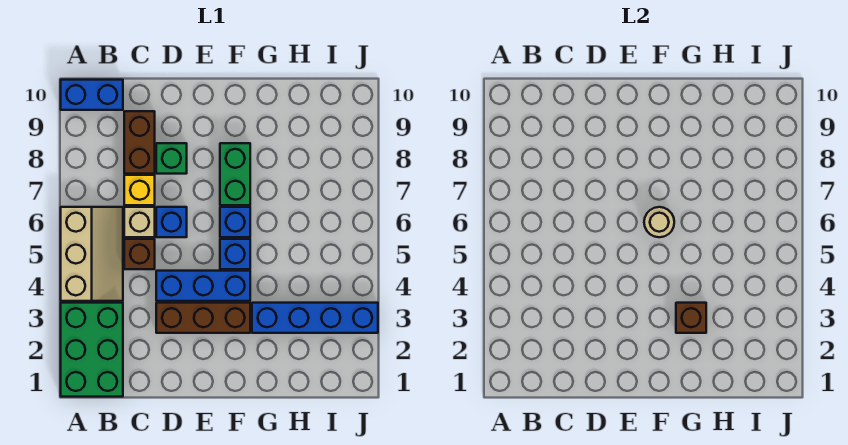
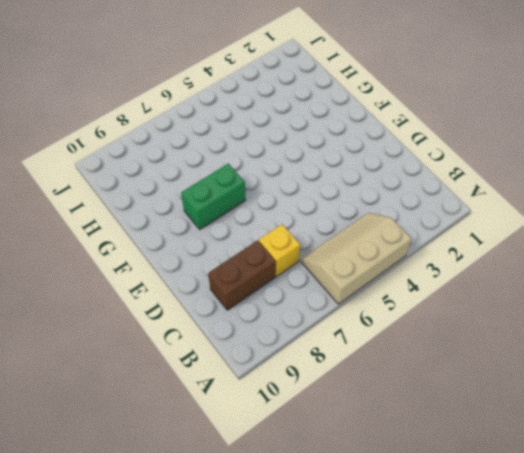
none -> green 2x3 brick [61,303,123,397]
none -> blue 1x2 brick [61,80,123,110]
none -> brown 1x1 brick [124,239,155,269]

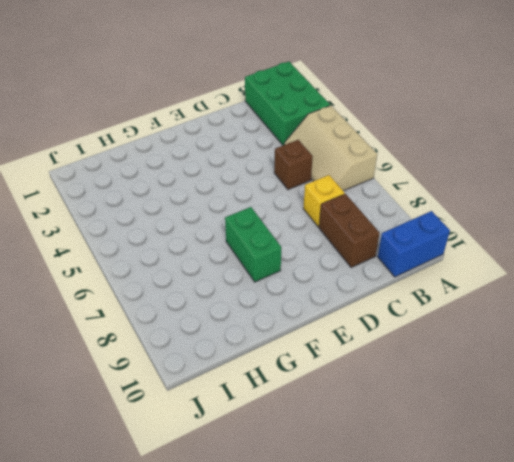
none -> tan 1x1 brick [124,207,155,237]
none -> brown 1x3 brick [156,303,250,333]
none -> blue 1x3 brick [156,271,250,301]

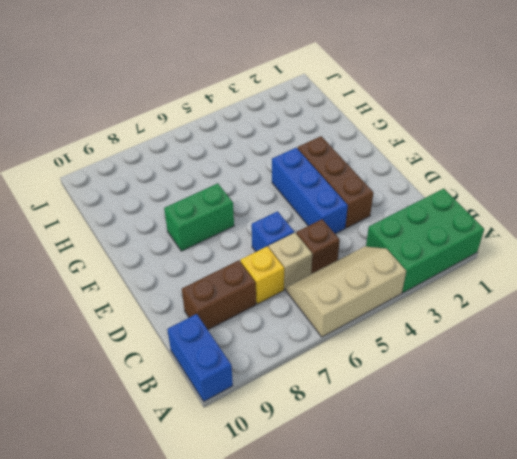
none -> green 1x1 brick [156,143,187,174]
none -> blue 1x1 brick [220,239,250,269]
none -> blue 1x1 brick [220,207,250,237]

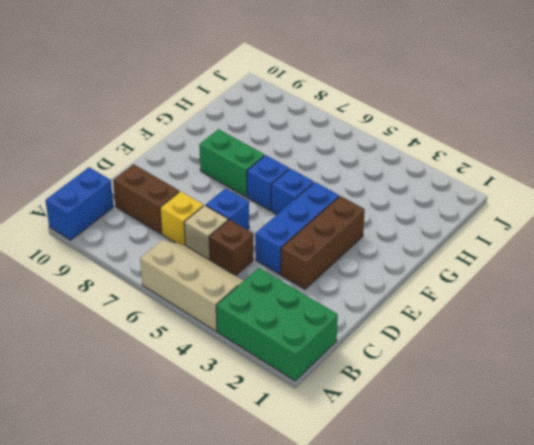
none -> green 1x1 brick [156,143,187,174]
none -> blue 1x4 brick [252,303,378,333]
none -> tan 1x1 round brick [644,207,674,237]

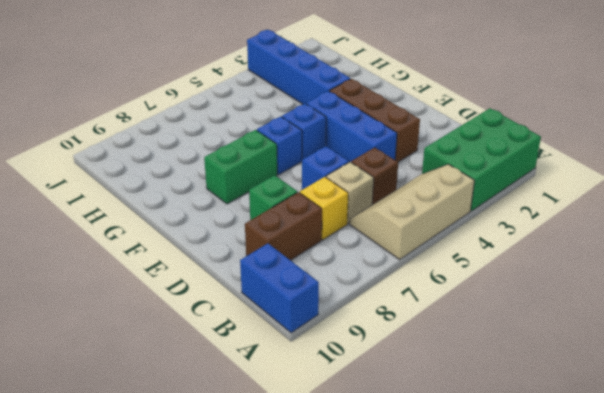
none -> tan 1x1 round brick [644,207,674,237]
none -> brown 1x1 brick [676,303,706,333]

